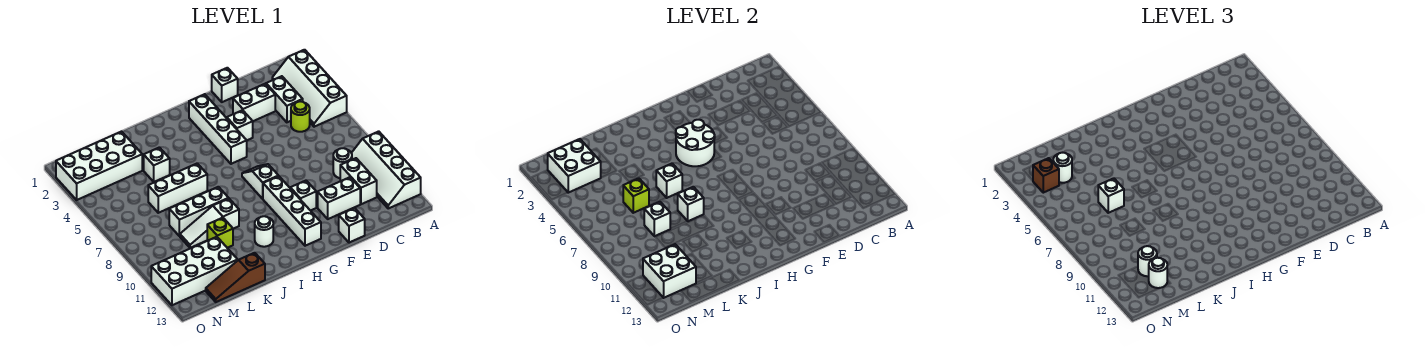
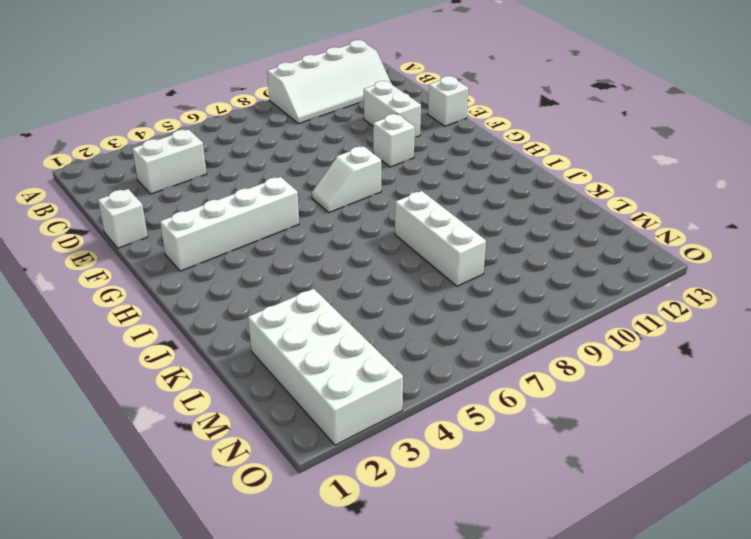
none -> white 2x4 slope [272,50,347,127]
none -> lime 1x1 round brick [291,101,310,132]
none -> white 1x1 round brick [333,148,352,178]
none -> white 1x2 brick [340,158,377,204]

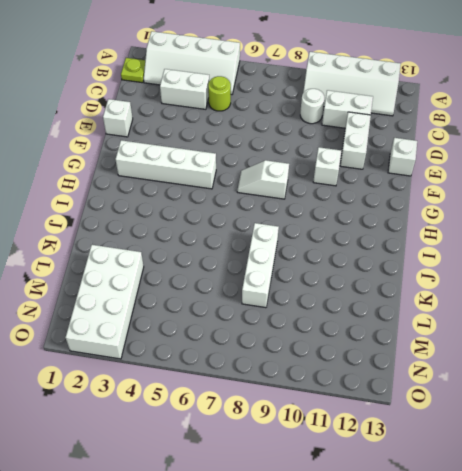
lime 1x1 plate [121,58,145,83] -> none
none -> white 1x2 brick [233,84,275,121]
none -> white 1x1 brick [227,110,253,140]
none -> white 1x4 brick [263,176,321,246]
none -> white 1x1 round brick [255,216,273,247]

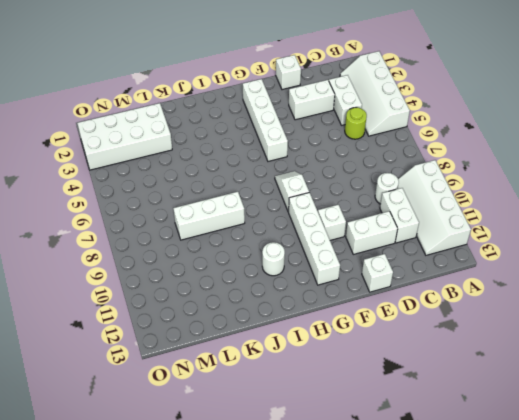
none -> white 1x1 brick [227,110,253,140]
none -> white 1x3 brick [148,163,207,213]
none -> white 1x3 slope [180,199,239,248]
none -> white 1x1 brick [144,147,170,182]

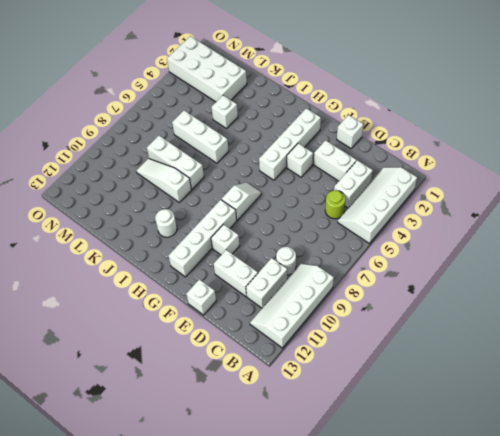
none -> lime 1x1 brick [207,218,233,248]
none -> brown 1x3 slope [206,253,265,302]
none -> white 2x4 brick [151,237,238,305]
none -> white 2x2 round brick [676,120,715,166]

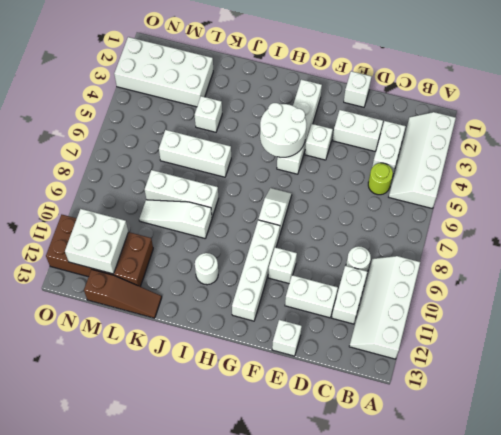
brown 1x3 slope [84,269,162,318] -> brown 1x3 slope turned to [206,253,265,302]
brown 2x4 brick [46,215,153,287] -> white 2x4 brick [151,237,238,305]
none -> lime 1x1 brick [207,218,233,248]
none -> white 1x1 brick [656,163,682,198]
none -> white 1x1 brick [678,187,704,221]
none -> lime 1x1 brick [623,178,649,213]

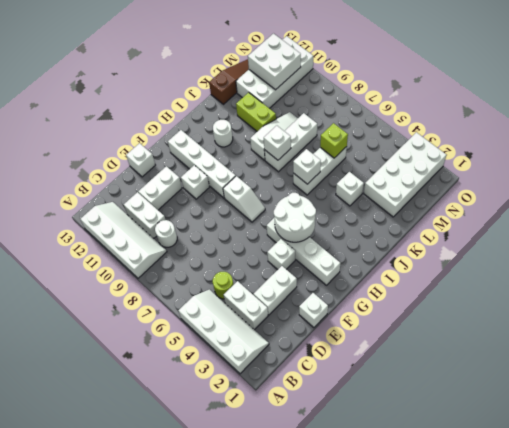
lime 1x2 brick [236,92,276,131] -> lime 1x1 brick [207,218,233,248]
none -> white 1x1 brick [644,202,670,236]
none -> white 2x2 brick [548,139,601,193]
none -> white 1x1 brick [1098,178,1124,213]
none -> white 1x1 round brick [1053,153,1072,183]

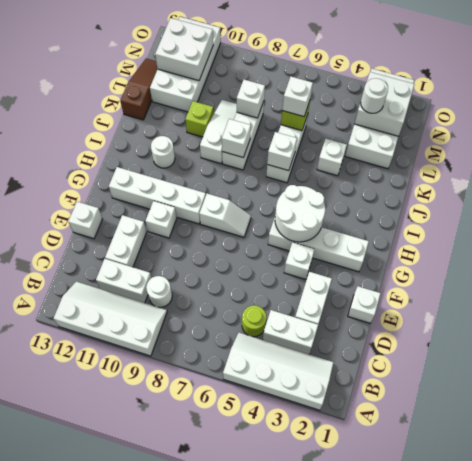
none -> white 1x1 round brick [1138,246,1157,276]
none -> white 1x1 round brick [1149,258,1167,288]
none -> brown 1x1 brick [1033,158,1059,193]

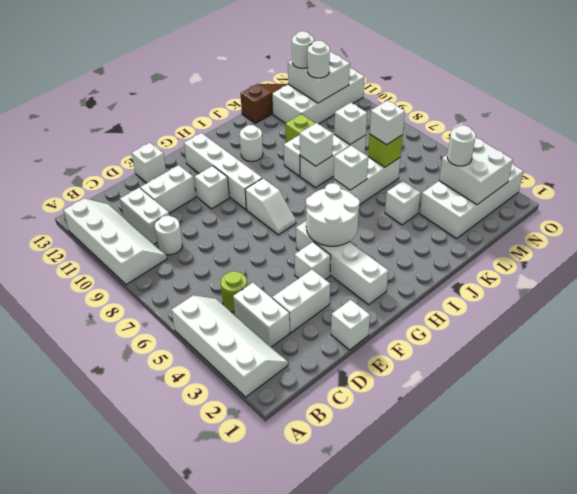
none -> brown 1x1 brick [1033,158,1059,193]

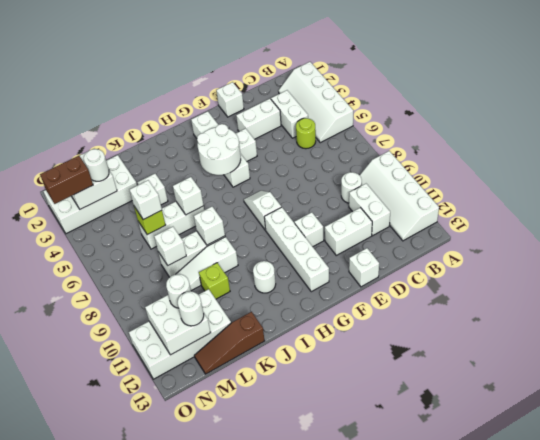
brown 1x2 brick [40,156,93,204] -> brown 1x1 brick [1033,158,1059,193]

